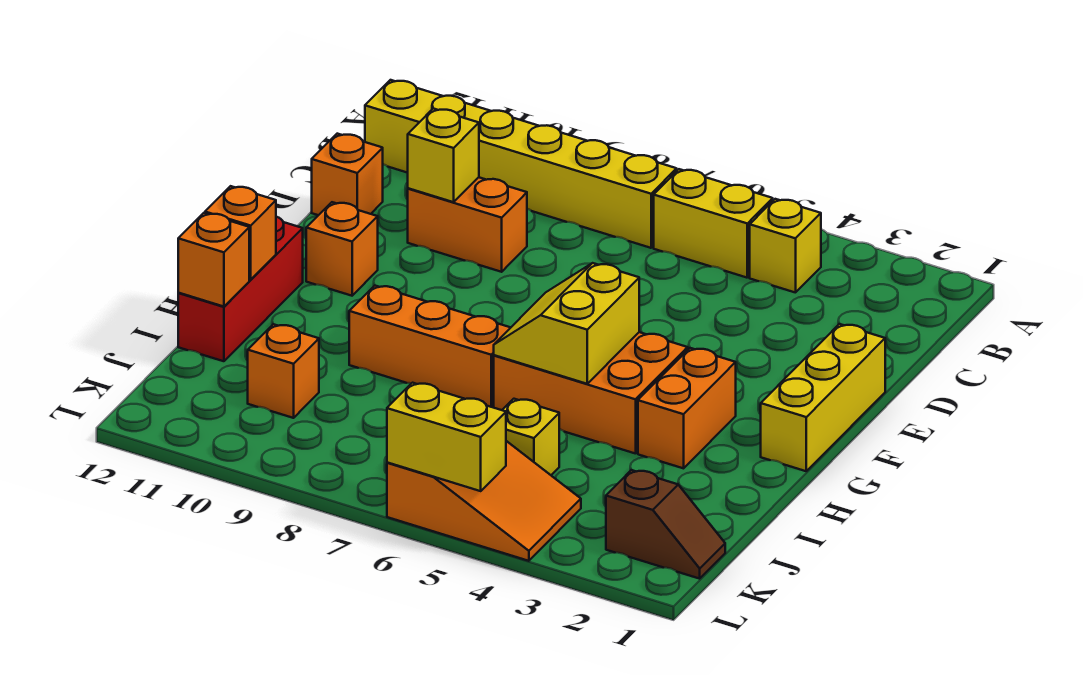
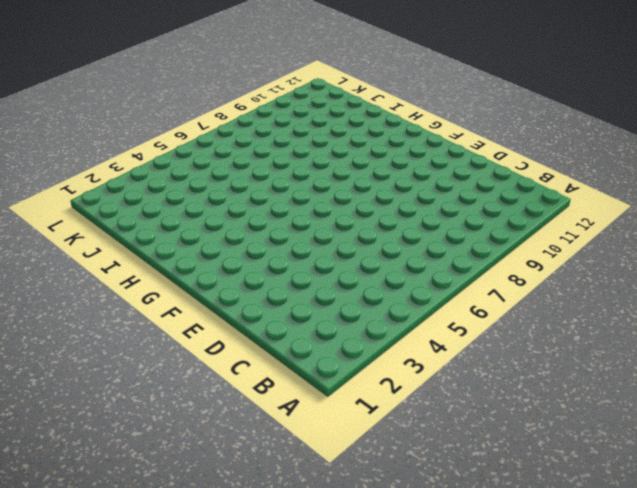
none -> yellow 1x1 brick [750,199,821,293]
none -> yellow 1x2 brick [654,169,773,278]
none -> yellow 1x6 brick [365,80,677,248]

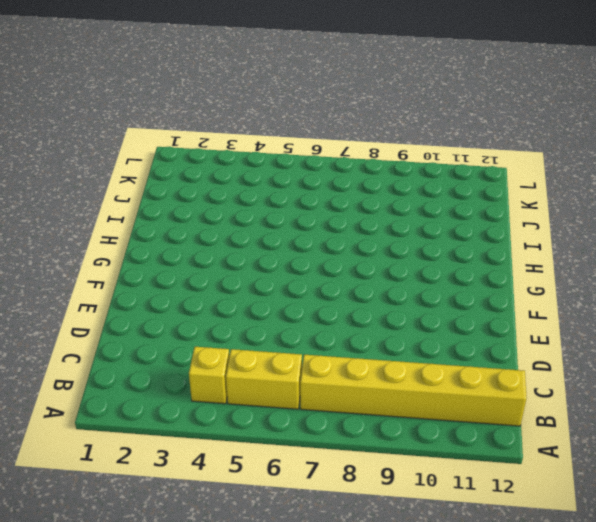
none -> orange 1x2 brick [408,177,527,272]
none -> orange 1x1 brick [312,134,383,215]
none -> yellow 1x3 brick [761,324,885,471]

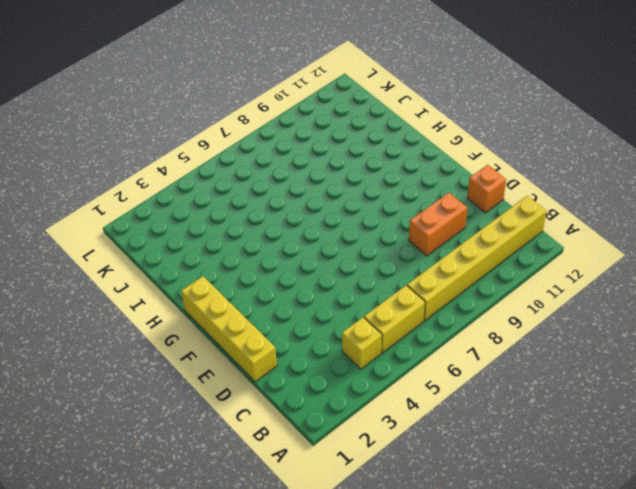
yellow 1x4 brick [181,276,277,382] -> yellow 1x3 brick [761,324,885,471]
none -> orange 1x1 brick [306,202,378,296]
none -> orange 1x2 brick [638,348,736,468]
none -> orange 2x3 brick [494,332,688,454]

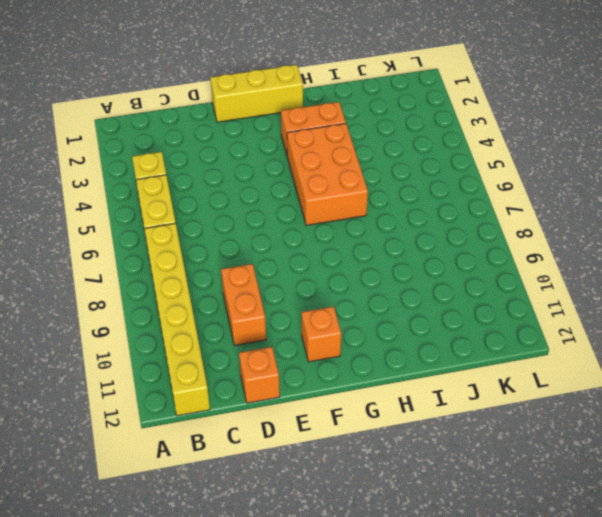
none -> red 1x3 brick [178,217,303,361]
none -> orange 1x3 brick [349,286,511,407]
none -> yellow 1x1 brick [503,399,559,475]

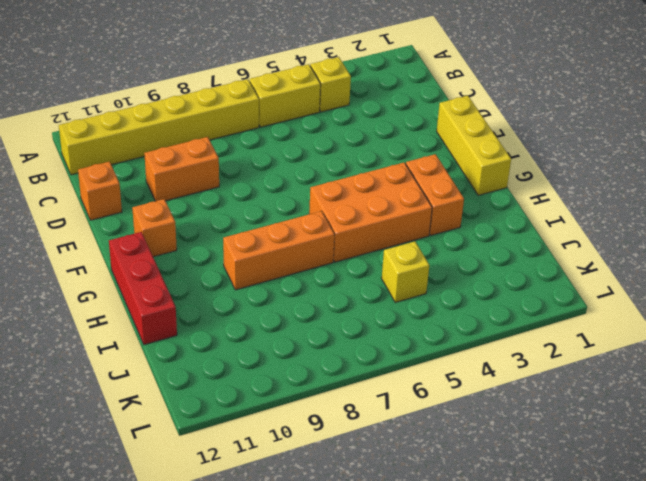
none -> orange 1x1 brick [248,324,319,418]
none -> brown 1x2 slope [606,470,725,579]
none -> orange 2x3 slope [387,441,581,561]

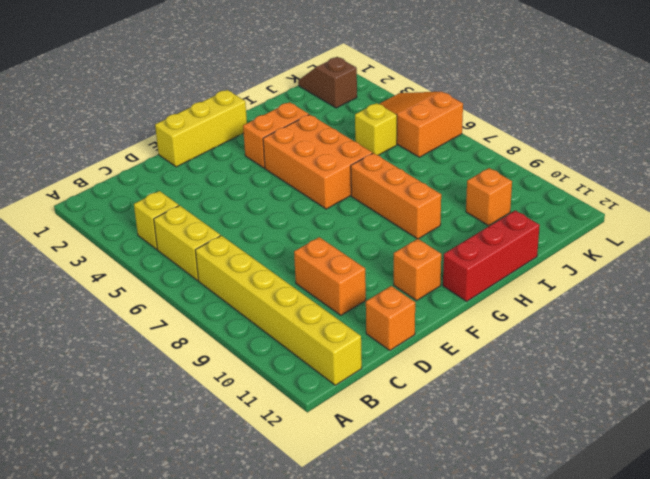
none -> yellow 1x1 brick [408,108,479,202]
none -> yellow 2x2 slope [494,263,639,384]
none -> orange 1x1 brick [205,186,276,280]

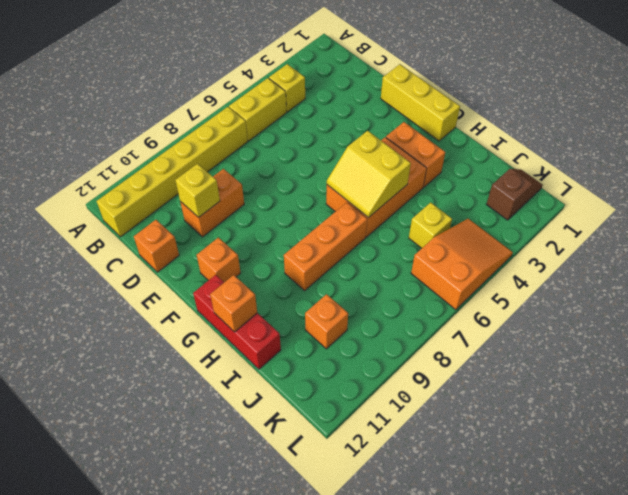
none -> orange 1x1 brick [178,213,249,307]
none -> yellow 1x2 brick [387,383,506,491]

